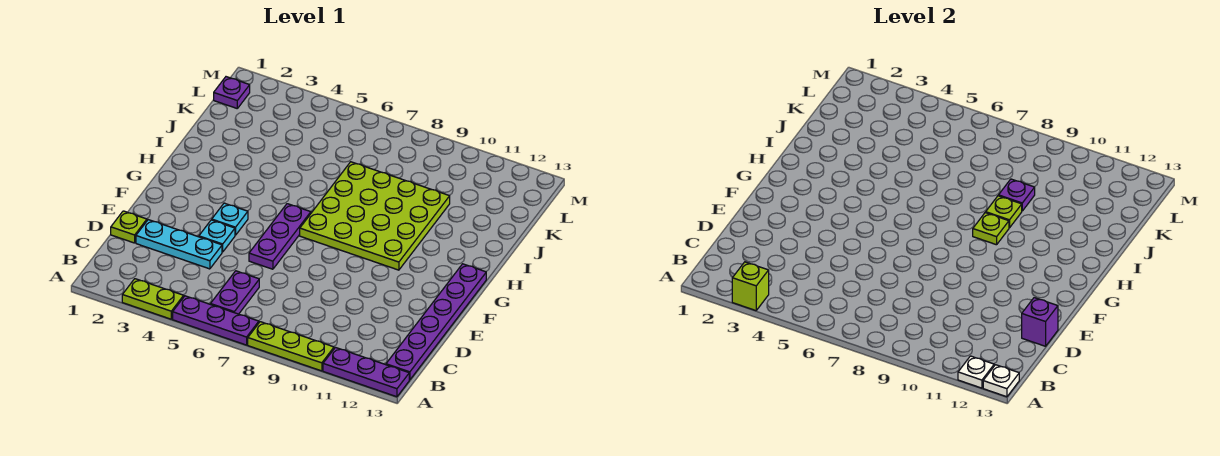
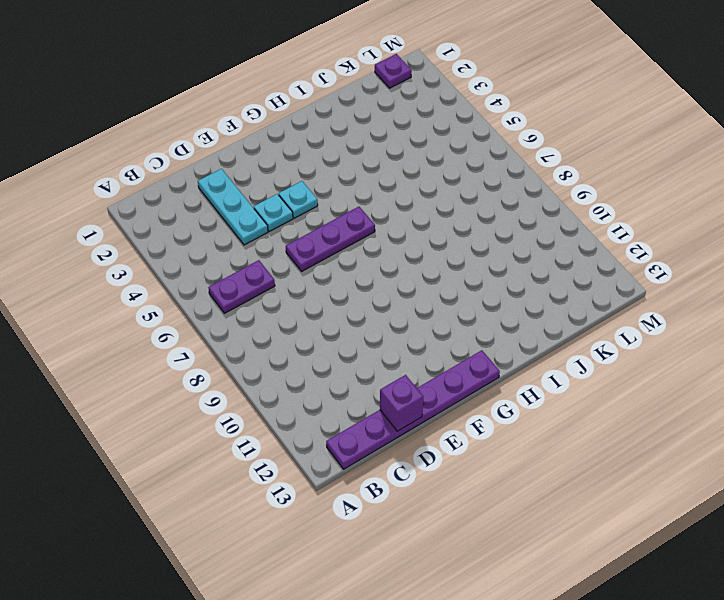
none -> lime 1x2 plate [122,279,184,319]
none -> purple 1x3 plate [173,296,259,345]
none -> lime 1x3 plate [248,322,334,371]

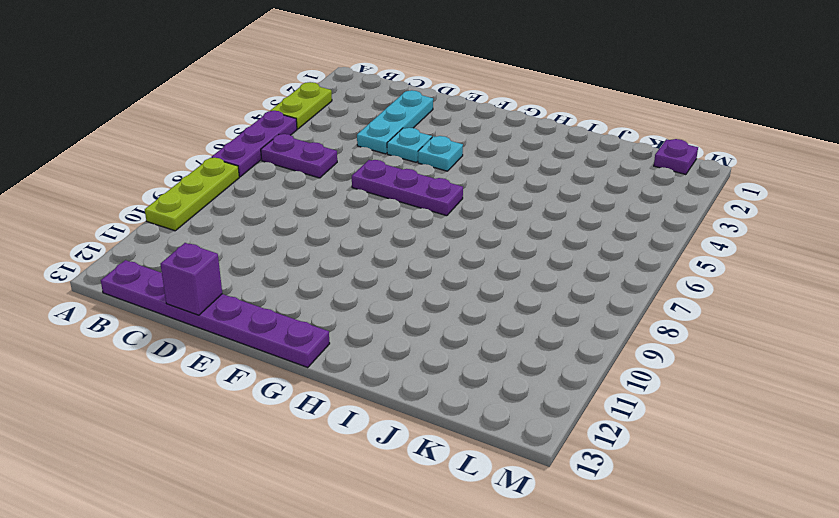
none -> purple 1x3 plate [323,348,409,397]
none -> lime 1x1 plate [111,211,147,243]
none -> lime 4x4 plate [300,162,450,270]

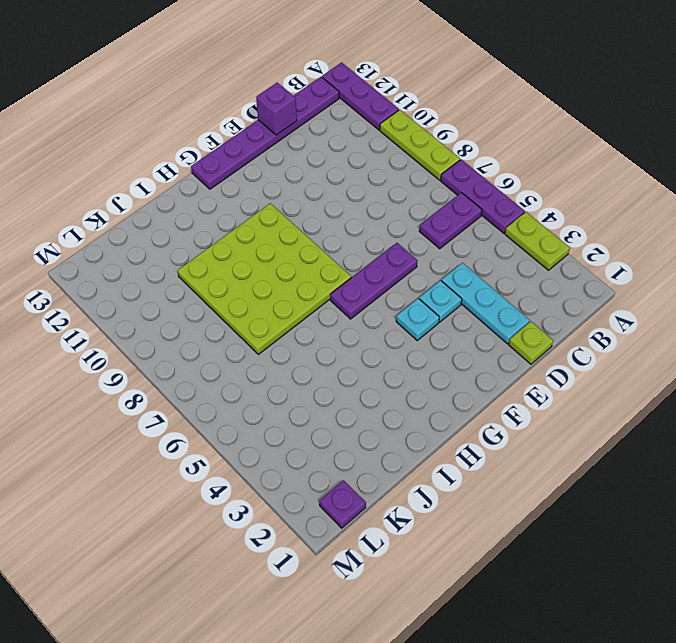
none -> lime 1x1 brick [732,262,769,311]
none -> white 1x1 plate [958,356,994,388]
none -> white 1x1 plate [983,365,1019,397]

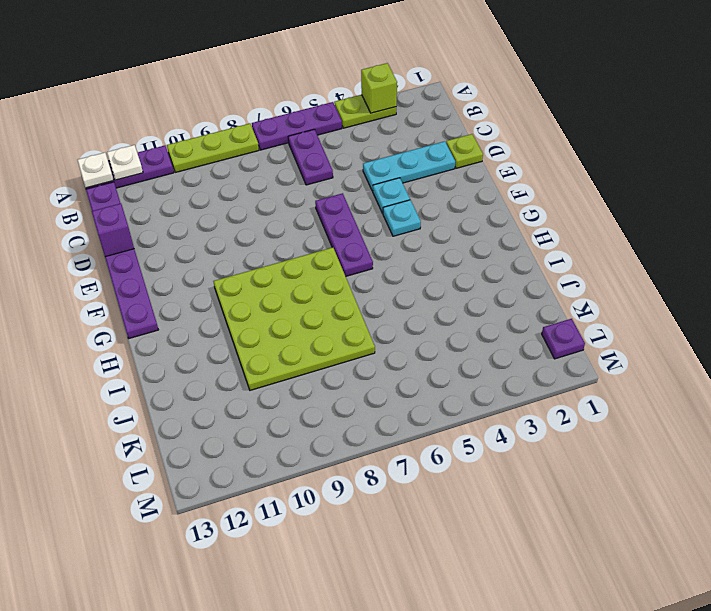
none -> lime 1x1 plate [973,213,1009,245]
none -> lime 1x1 plate [986,196,1022,228]
none -> purple 1x1 plate [999,179,1035,211]

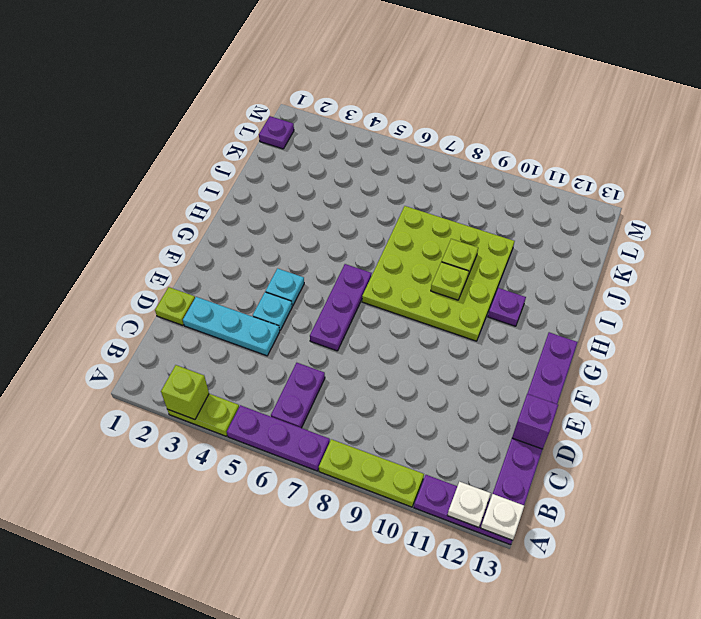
purple 1x1 plate [488,288,526,326] -> purple 1x1 plate moved to [999,179,1035,211]

